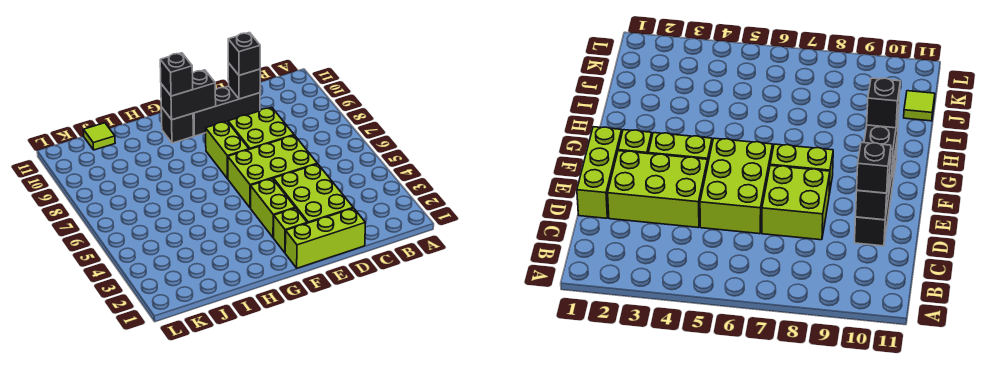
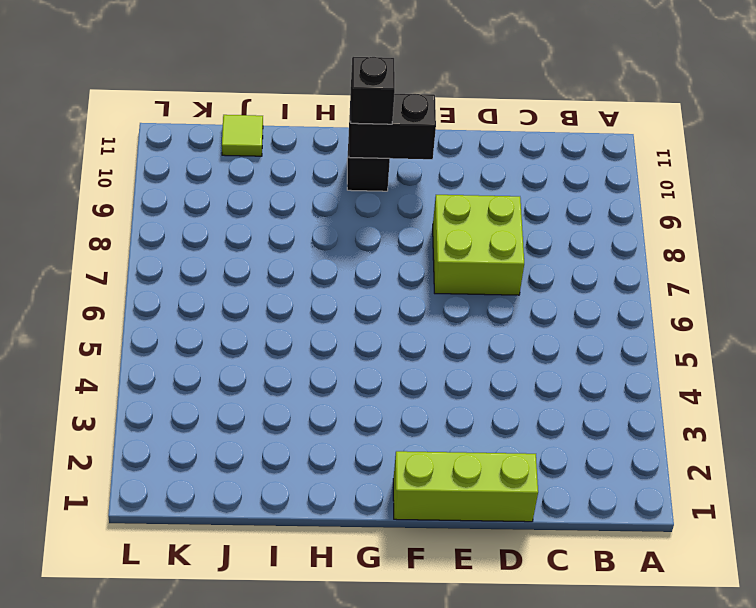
none -> lime 2x3 brick [274,164,353,223]
none -> lime 2x3 brick [228,135,317,208]
none -> black 1x3 brick [193,86,260,136]

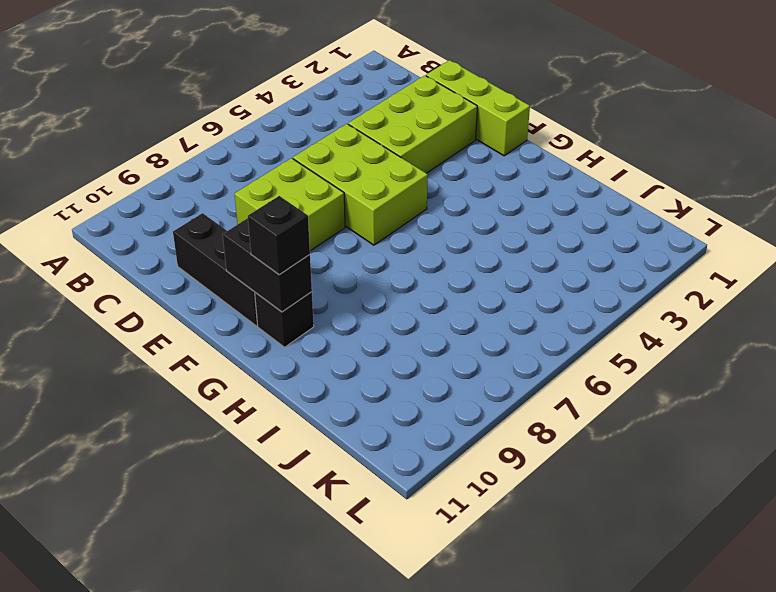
none -> lime 1x1 brick [274,208,307,253]
none -> lime 1x2 brick [251,179,295,238]
none -> lime 1x2 brick [206,121,249,179]

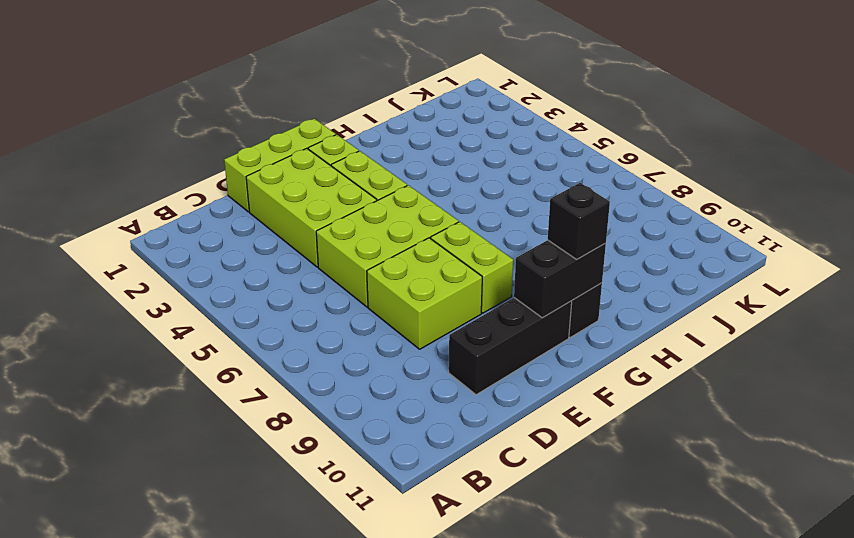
none -> lime 1x1 tile [84,123,115,150]
none -> black 1x1 brick [228,63,260,99]
none -> black 1x1 brick [228,33,260,75]

